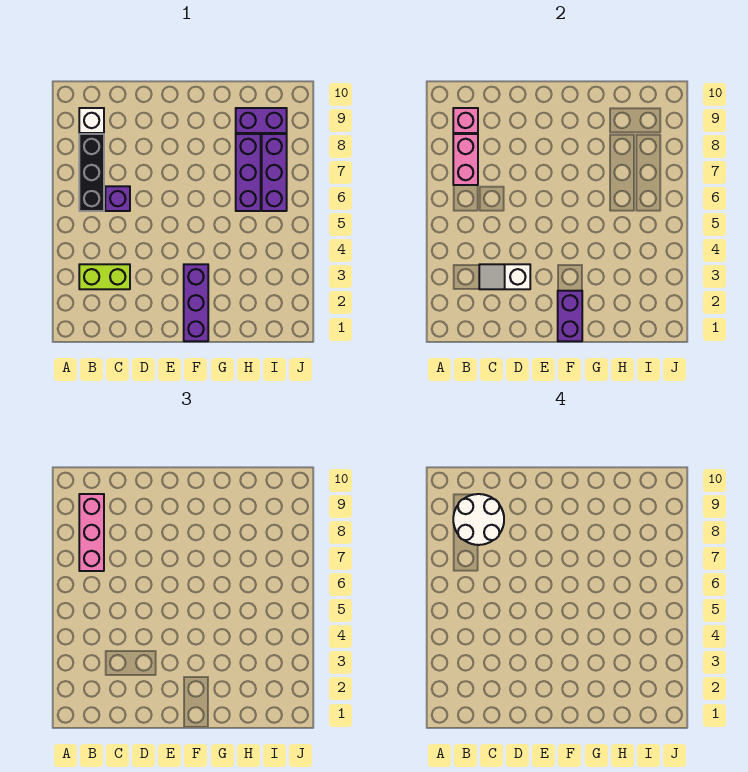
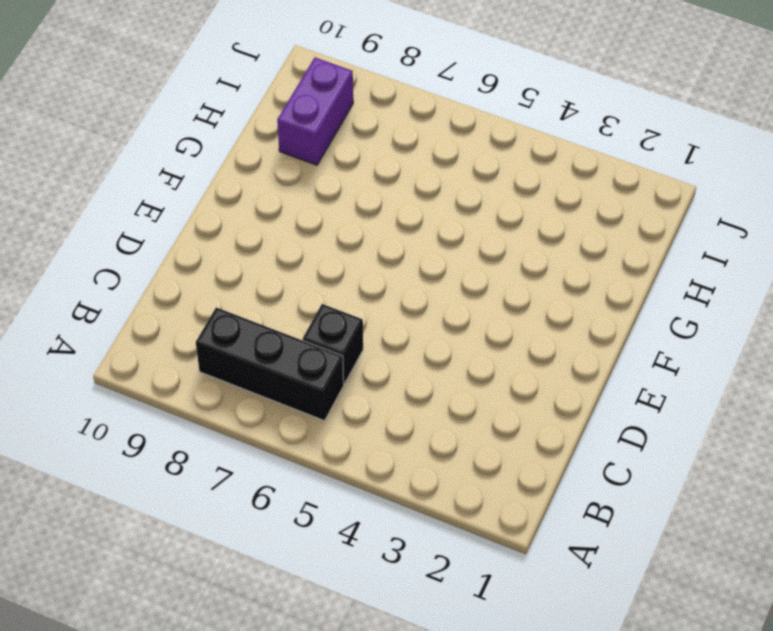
black 1x1 brick [303,304,363,384] -> purple 1x1 brick [105,186,130,211]
none -> lime 1x2 brick [79,264,130,289]
none -> white 1x1 brick [79,108,104,133]
none -> purple 1x3 brick [184,264,208,341]

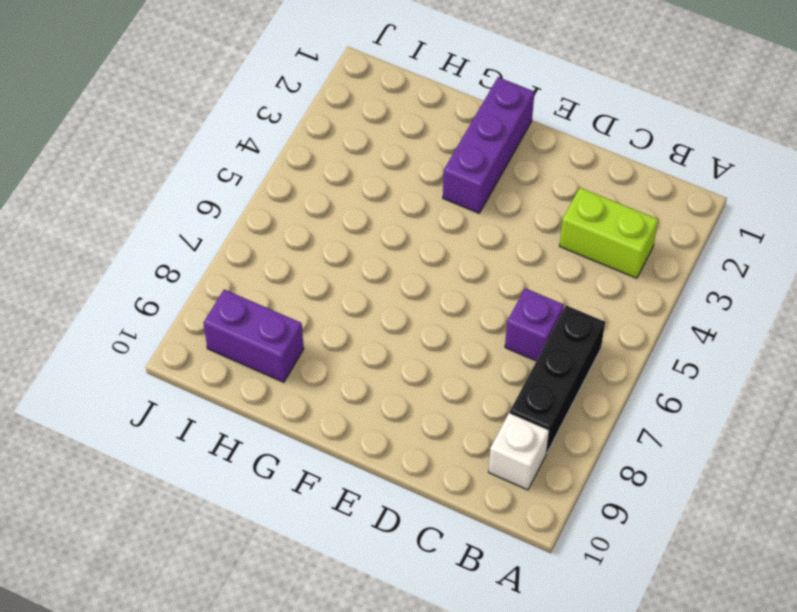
none -> purple 1x3 brick [236,134,261,211]
none -> purple 1x3 brick [262,134,287,211]
none -> pink 1x2 brick [453,134,478,185]

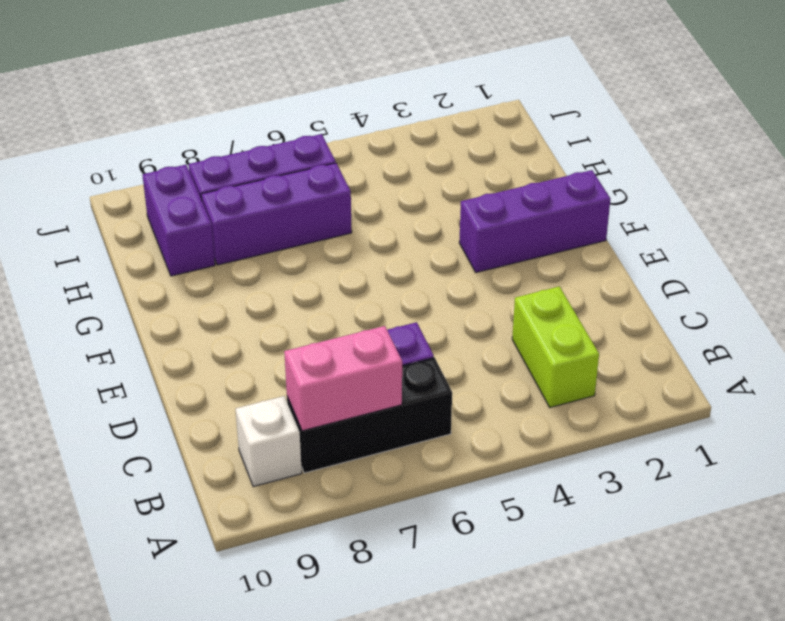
none -> pink 1x1 brick [453,108,478,133]
none -> white 1x2 slope [479,264,530,289]
none -> purple 1x2 brick [558,291,582,341]

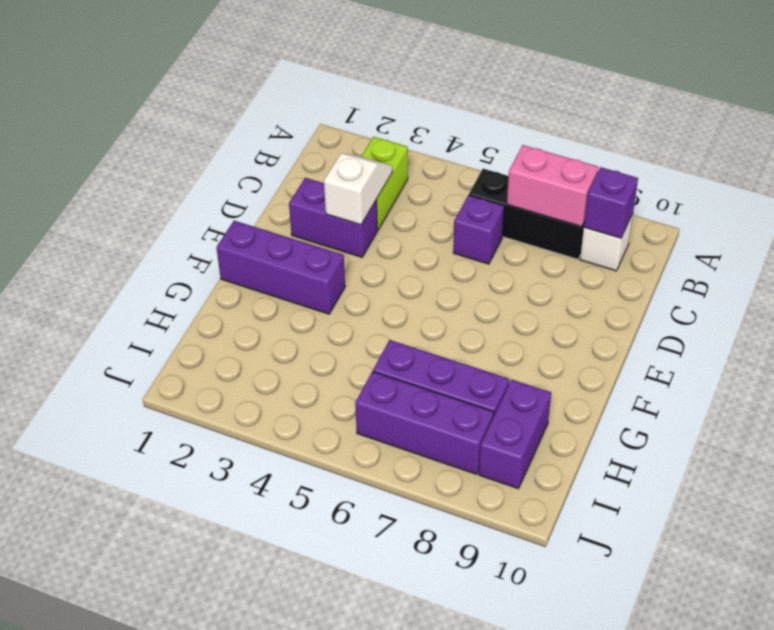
purple 1x1 brick [584,167,638,238] -> pink 1x1 brick [453,108,478,133]
purple 1x2 brick [289,178,377,257] -> purple 1x2 brick moved to [558,291,582,341]
none -> pink 1x3 brick [79,494,104,571]
none -> white 2x2 round brick [453,494,504,545]

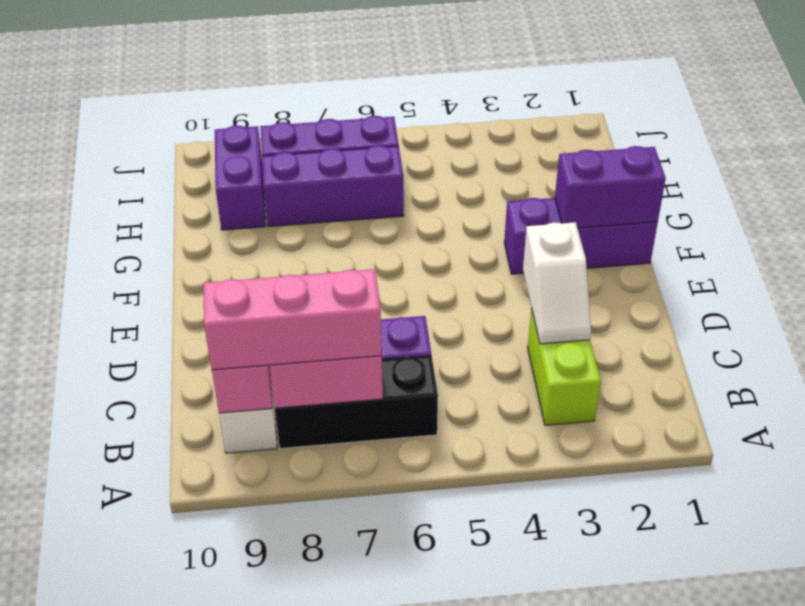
none -> white 2x2 round brick [453,494,504,545]

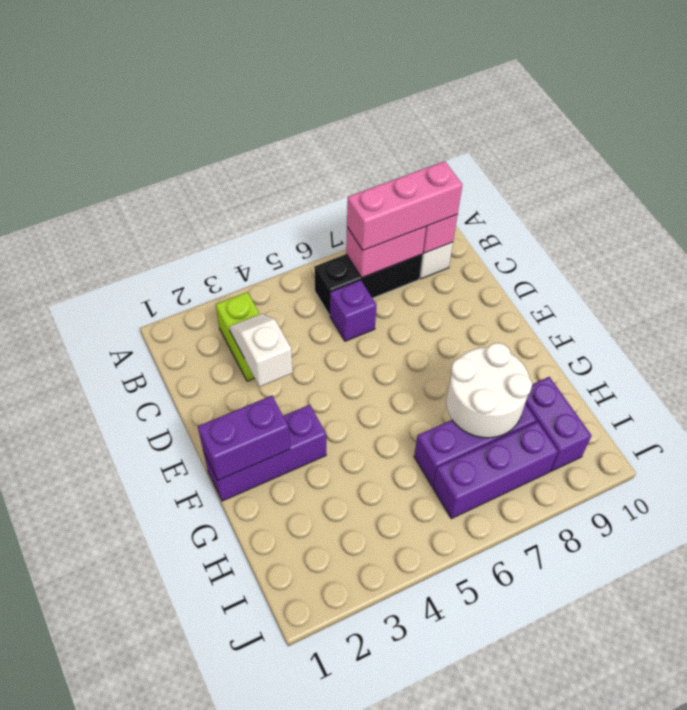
white 2x2 round brick [446,343,532,438] -> white 2x2 round brick moved to [453,494,504,545]

